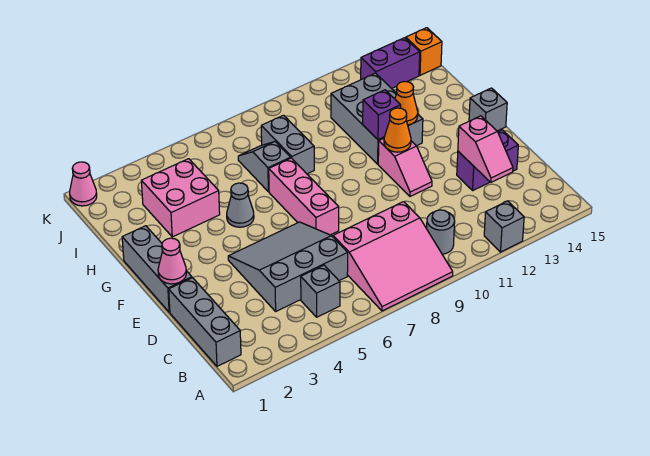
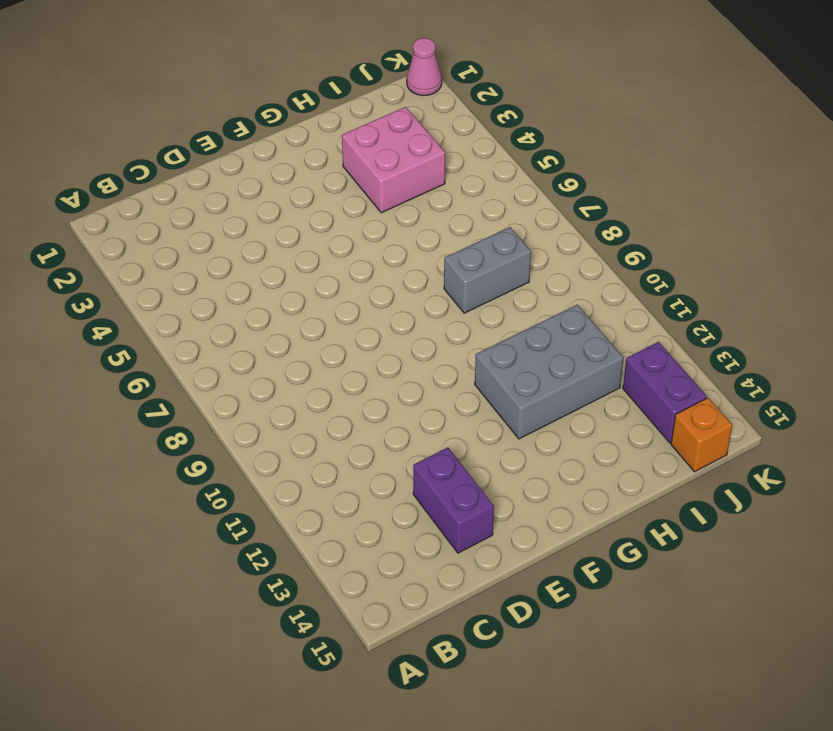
none -> pink 3x3 slope [333,202,453,311]
none -> grey 1x1 brick [484,201,524,252]
none -> grey 1x3 brick [169,278,241,366]

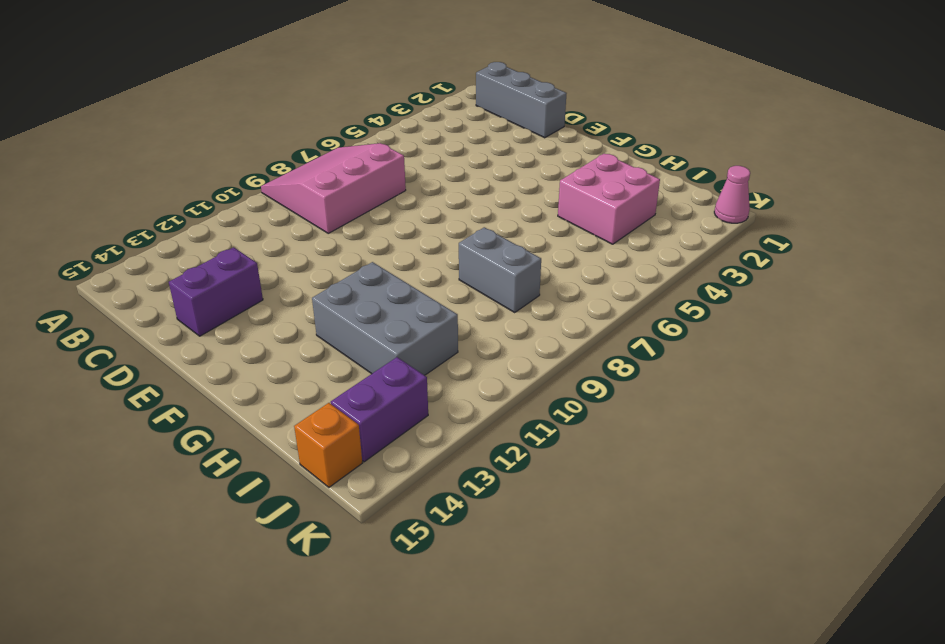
none -> grey 1x1 brick [484,201,524,252]
none -> grey 1x1 brick [301,265,340,317]
none -> grey 1x1 round brick [427,210,455,254]

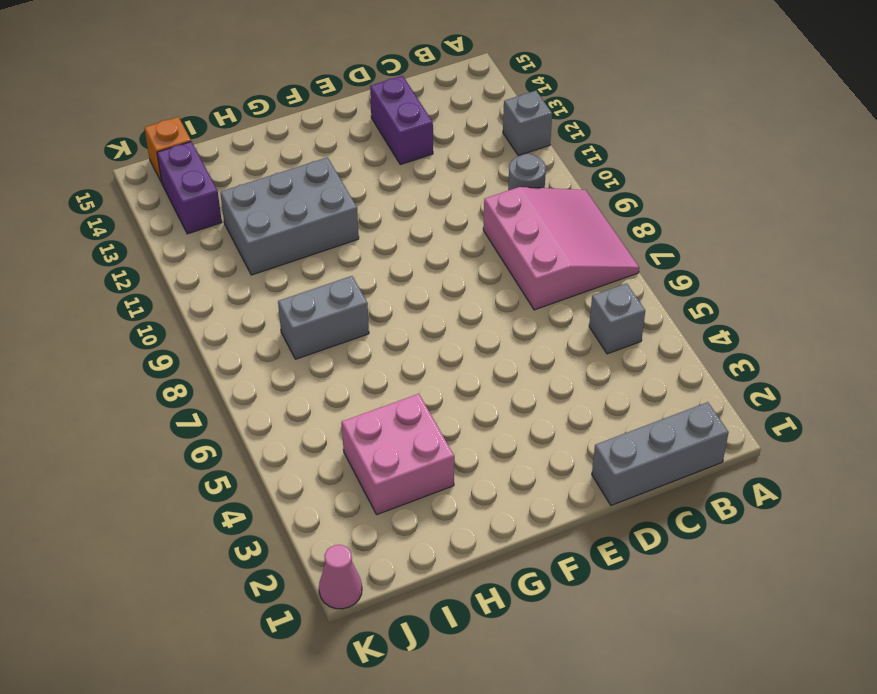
none -> grey 3x3 slope [228,222,348,311]
none -> grey 1x3 brick [122,226,192,312]
none -> pink 1x3 brick [269,158,339,235]

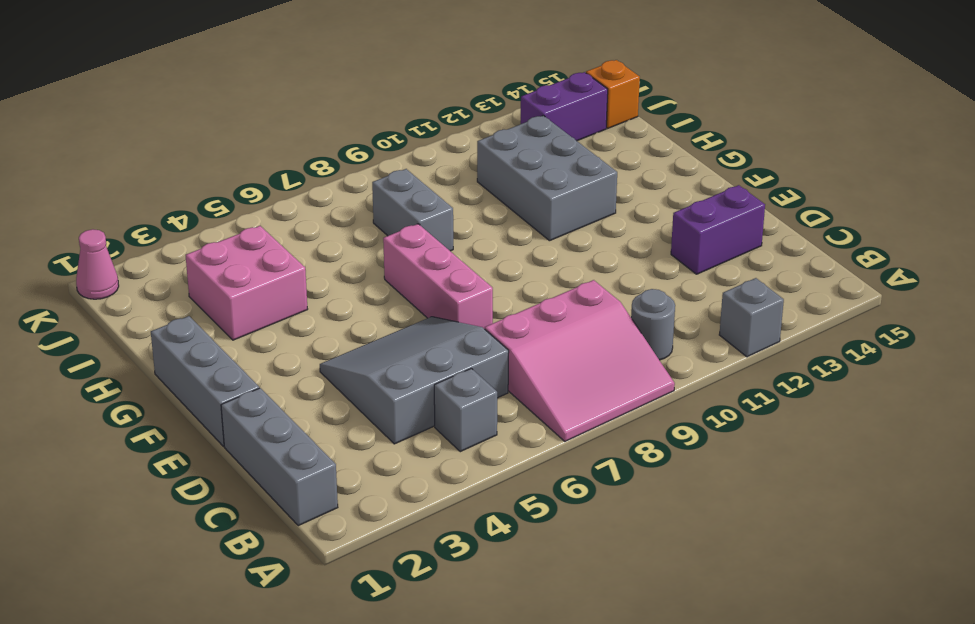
none -> pink 1x2 slope [378,139,432,196]
none -> grey 1x1 brick [469,88,507,131]
none -> grey 1x1 cone [227,183,254,227]

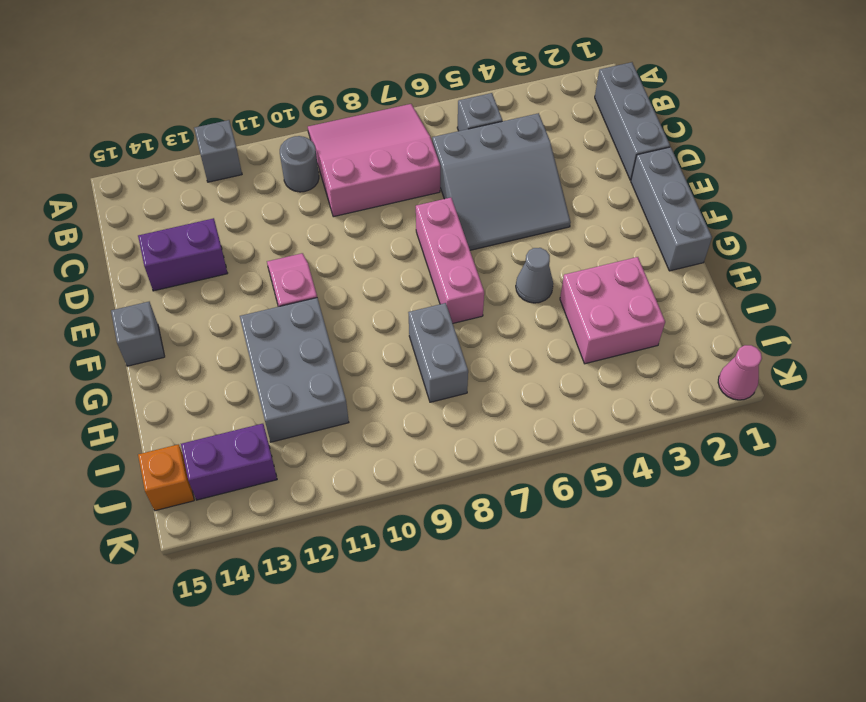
none -> grey 1x2 slope [238,142,291,192]
none -> pink 1x2 slope [458,116,513,182]
none -> pink 1x1 cone [158,238,186,284]

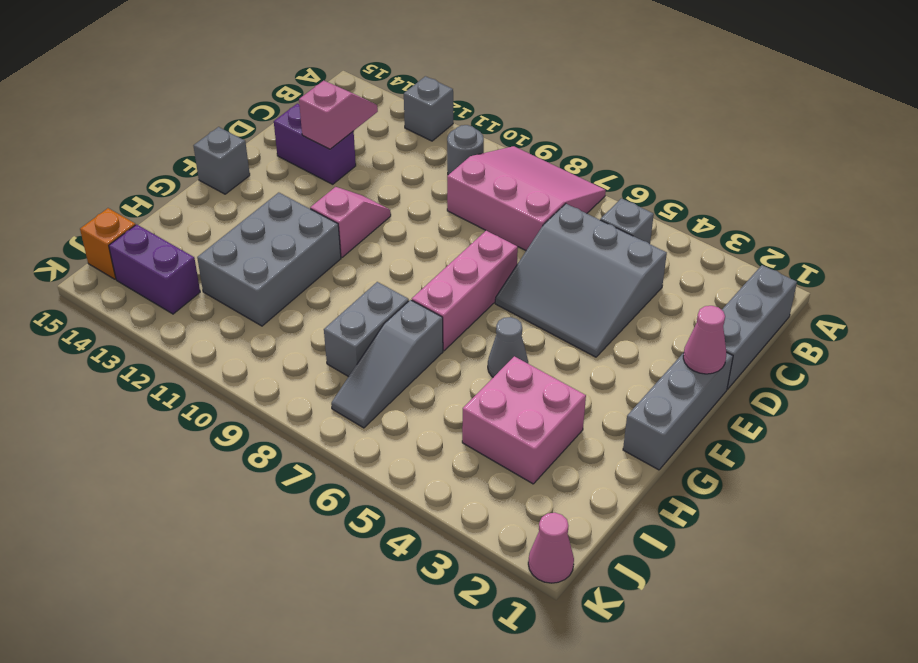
grey 1x3 slope [331,300,443,428] -> grey 1x2 slope [238,142,291,192]
none -> orange 1x1 cone [384,108,411,152]
none -> purple 1x1 brick [363,90,401,140]
none -> orange 1x1 cone [395,81,418,125]

